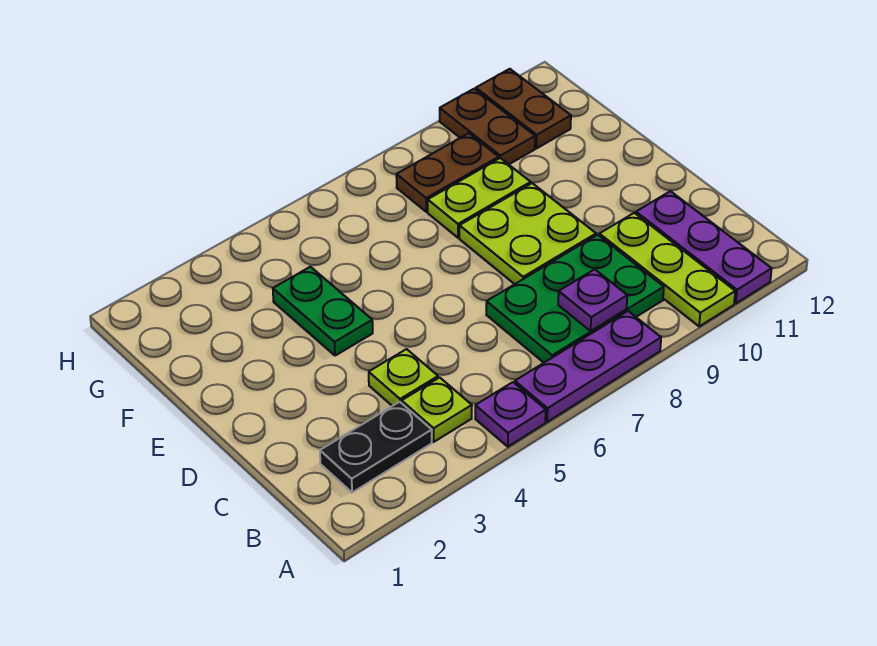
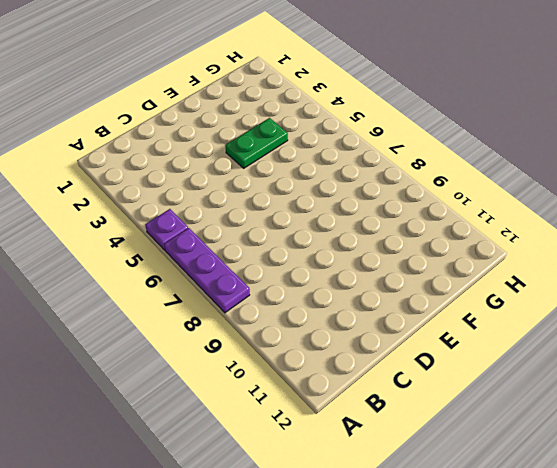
none -> lime 1x3 plate [599,213,735,326]
none -> purple 1x3 plate [636,191,772,303]
none -> black 1x2 plate [320,402,432,492]

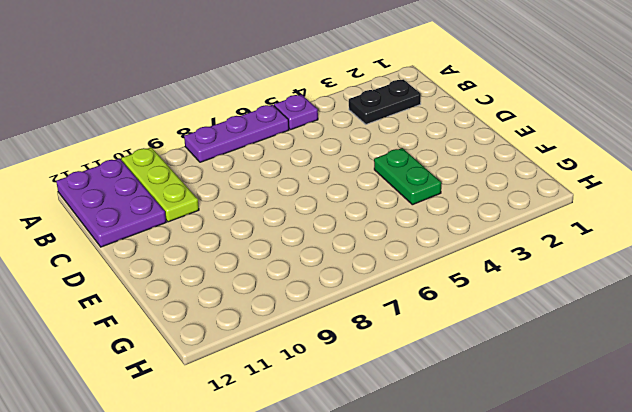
purple 2x3 plate [56,158,166,247] -> purple 1x3 plate [636,191,772,303]
none -> lime 1x1 plate [402,378,472,442]
none -> green 2x3 plate [486,235,664,363]
none -> lime 1x1 plate [369,349,438,406]

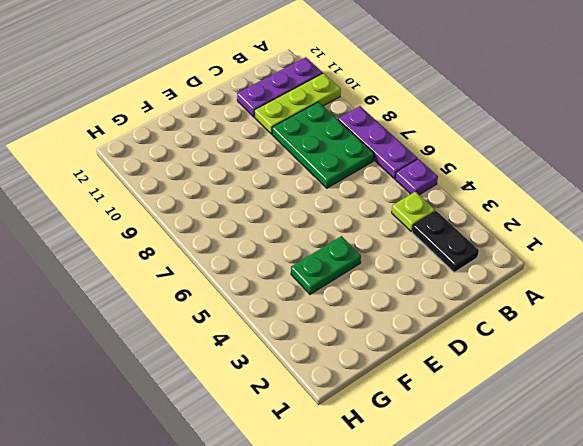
none -> lime 1x1 plate [369,349,438,406]
none -> lime 2x2 plate [459,183,596,284]
none -> lime 1x2 plate [428,158,531,238]

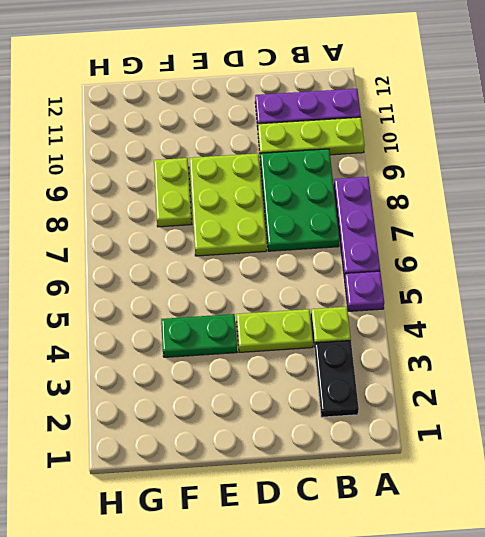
lime 1x2 plate [236,309,313,352] -> lime 1x1 plate [369,349,438,406]
lime 2x3 plate [190,153,266,256] -> lime 2x2 plate [459,183,596,284]
none -> brown 1x2 plate [396,133,499,212]
none -> brown 1x2 plate [440,89,535,164]
none -> brown 1x2 plate [476,69,571,148]

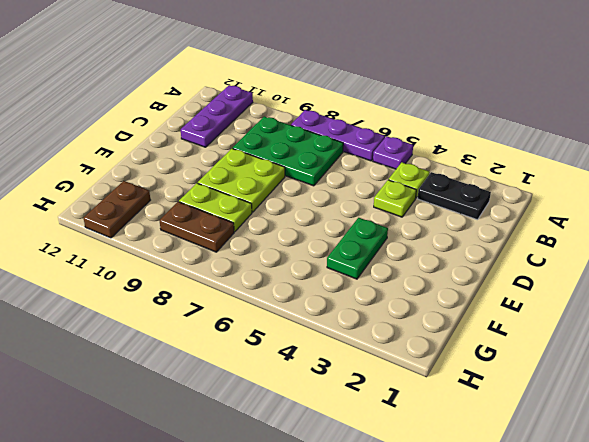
none -> lime 1x3 plate [599,213,735,326]
none -> brown 1x2 plate [440,89,535,164]
none -> purple 1x1 plate [558,269,627,331]

